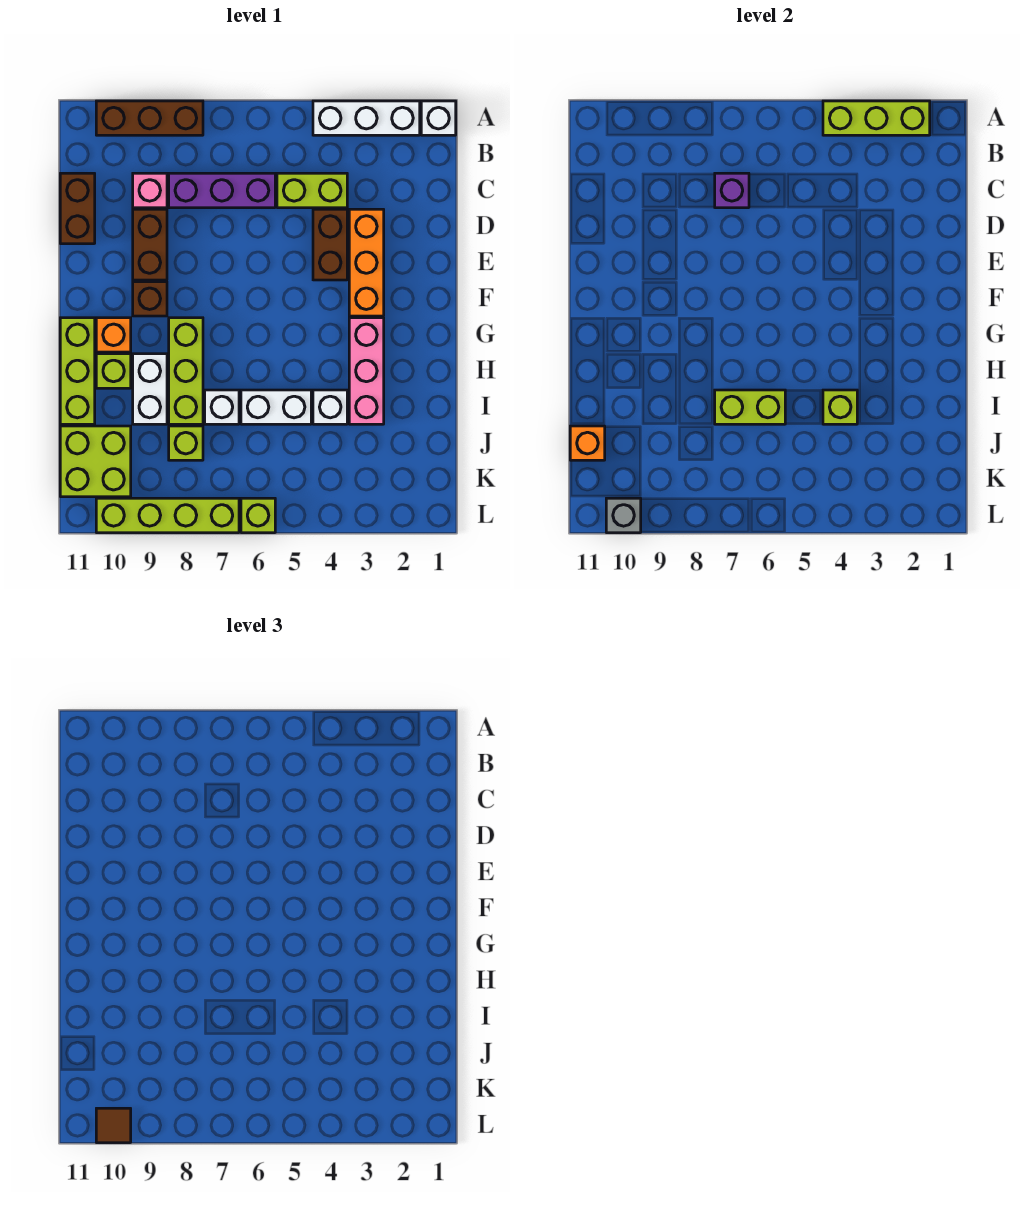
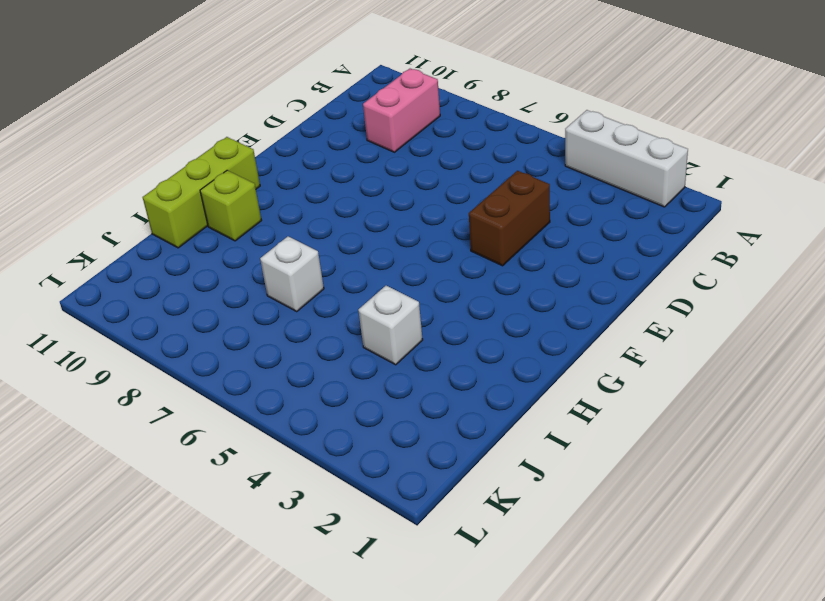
pink 1x2 brick [363,69,440,152] -> pink 1x1 brick [133,173,167,208]
none -> white 1x1 brick [421,101,456,135]
none -> brown 1x3 brick [96,101,203,135]
none -> lime 1x2 brick [277,173,347,208]
none -> purple 1x3 brick [169,173,275,208]

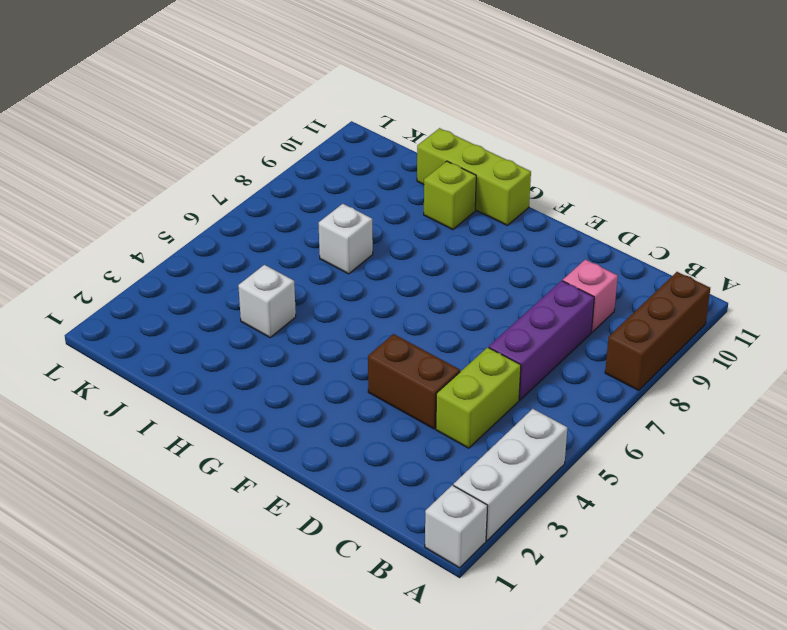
none -> brown 1x2 brick [60,173,95,244]
none -> orange 1x3 brick [349,209,384,316]
none -> brown 1x2 brick [133,209,167,280]
none -> brown 1x1 brick [133,282,167,316]

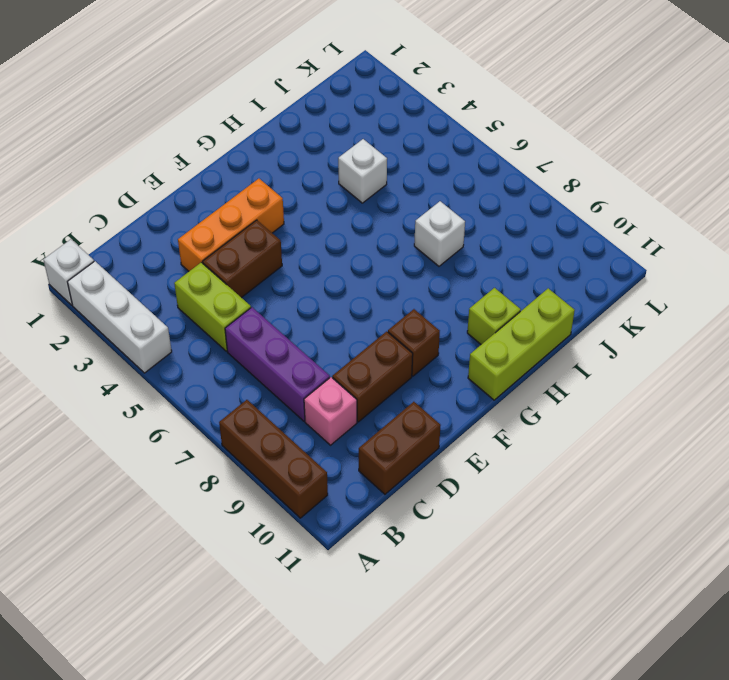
none -> pink 1x3 brick [349,318,384,424]
none -> lime 1x3 brick [169,318,203,424]
none -> orange 1x1 brick [96,318,131,352]
none -> white 1x2 brick [133,354,167,424]

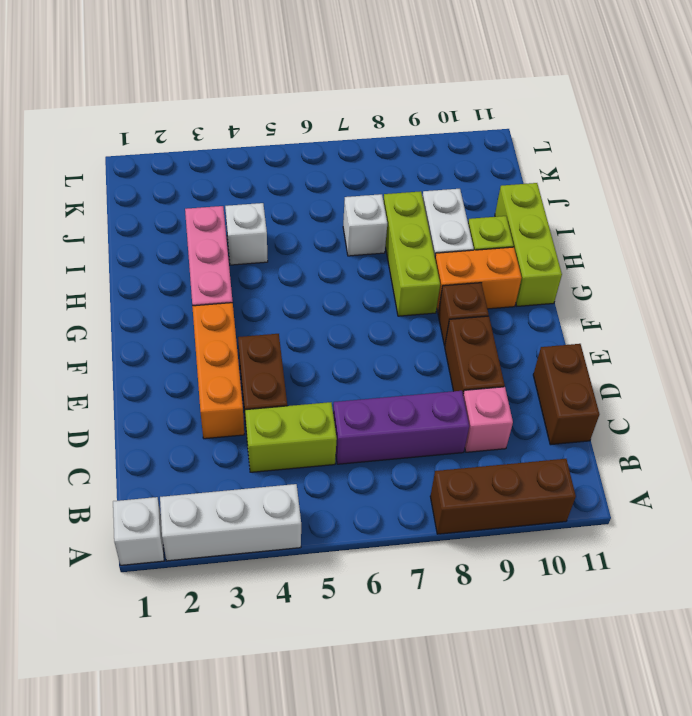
orange 1x2 brick [435,247,522,312] -> orange 1x1 brick [96,318,131,352]
none -> white 1x2 brick [241,390,311,424]
none -> lime 1x1 brick [169,426,203,460]
none -> lime 2x2 brick [60,426,131,497]
none -> lime 1x1 brick [241,498,275,533]

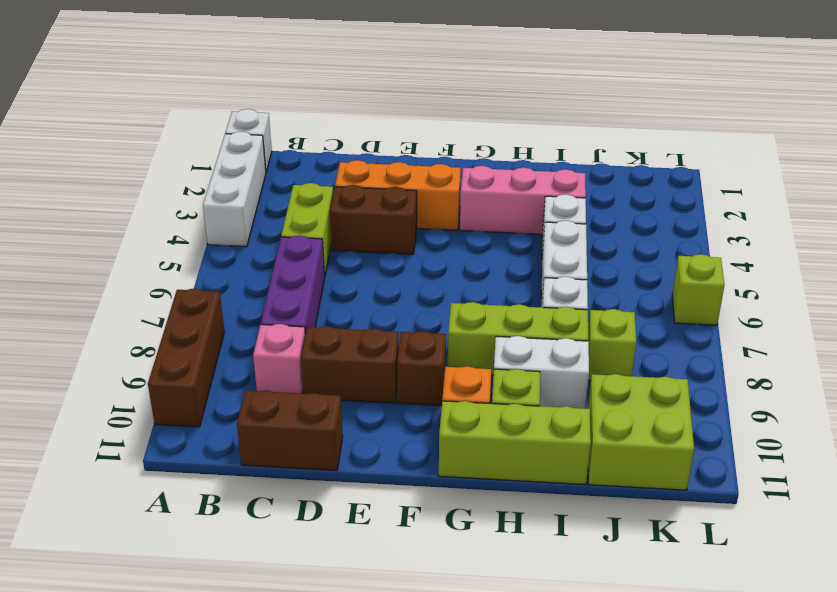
none -> lime 1x4 brick [96,498,239,533]
none -> lime 1x3 brick [823,101,930,135]
none -> purple 1x1 brick [715,173,749,208]
none -> lime 1x1 brick [823,390,857,424]

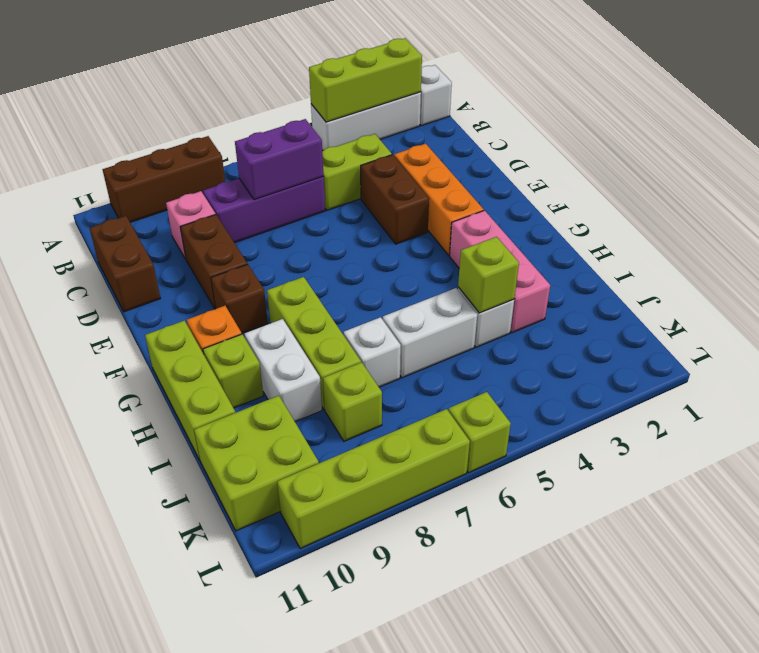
purple 1x2 brick [235,119,323,200] -> purple 1x1 brick [715,173,749,208]
none -> lime 1x2 brick [715,390,785,424]
none -> orange 1x1 brick [570,426,605,460]
none -> grey 1x1 brick [606,498,641,533]
none -> brown 1x1 tile [96,1108,131,1143]

